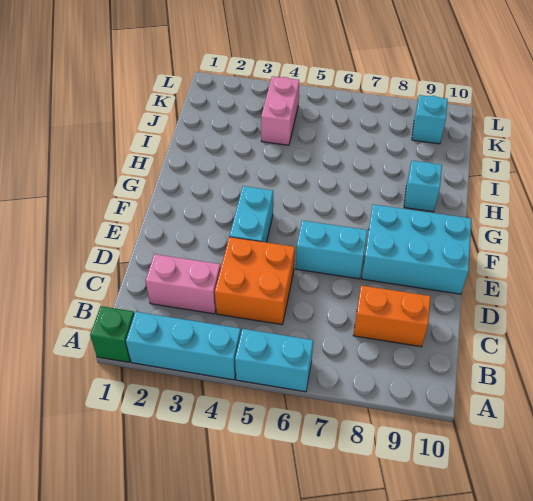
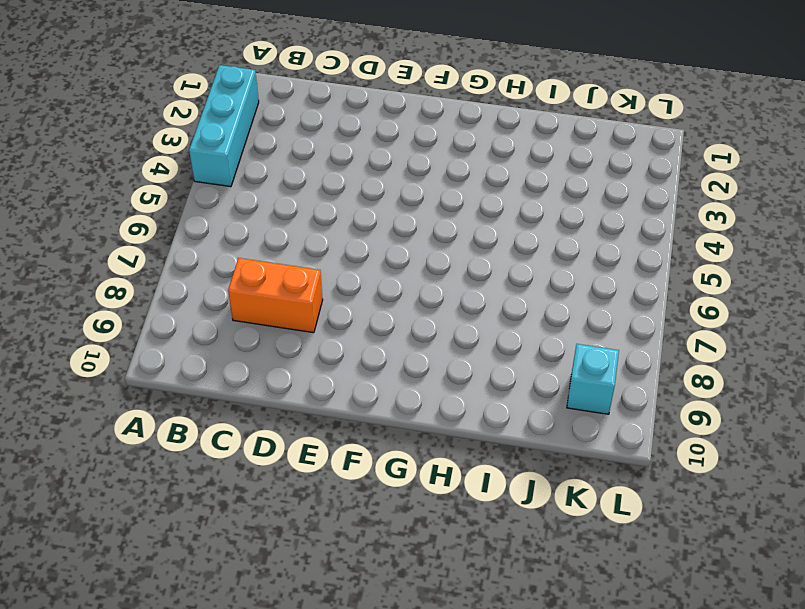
orange 1x2 brick [228,258,323,333] -> orange 1x2 brick turned to [353,286,431,347]
none -> green 1x1 brick [90,306,134,362]
none -> cyan 1x2 brick [235,329,313,392]
none -> pink 1x2 brick [146,254,221,314]

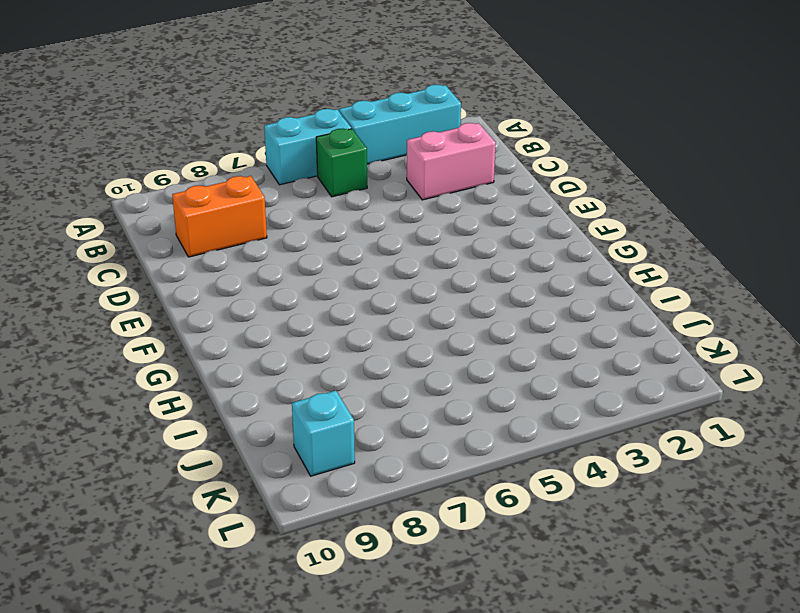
green 1x1 brick [316,128,367,197] -> green 1x1 brick moved to [90,306,134,362]
none -> orange 2x2 brick [215,237,295,325]
none -> cyan 1x2 brick [230,186,273,242]
none -> cyan 1x2 brick [296,221,367,279]

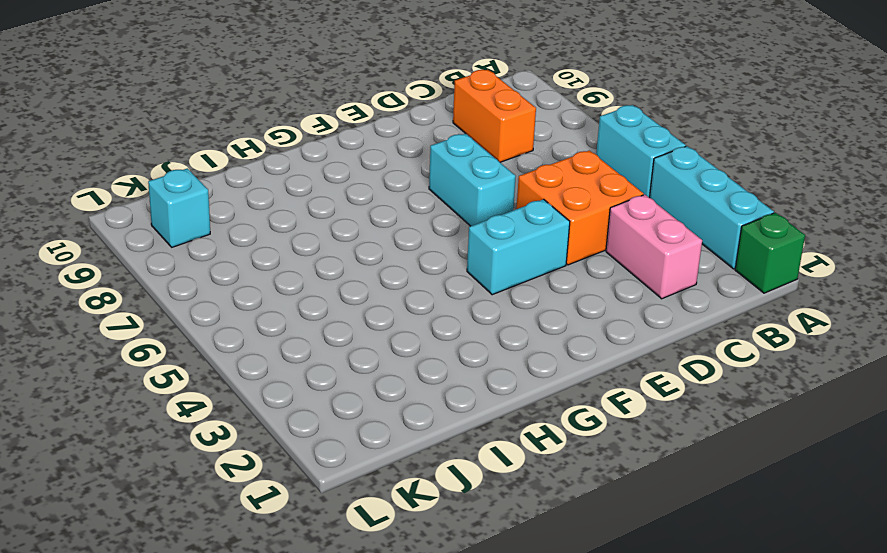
none -> cyan 2x3 brick [362,205,471,294]
none -> cyan 1x1 brick [404,161,442,212]
none -> pink 1x2 brick [261,76,299,145]

